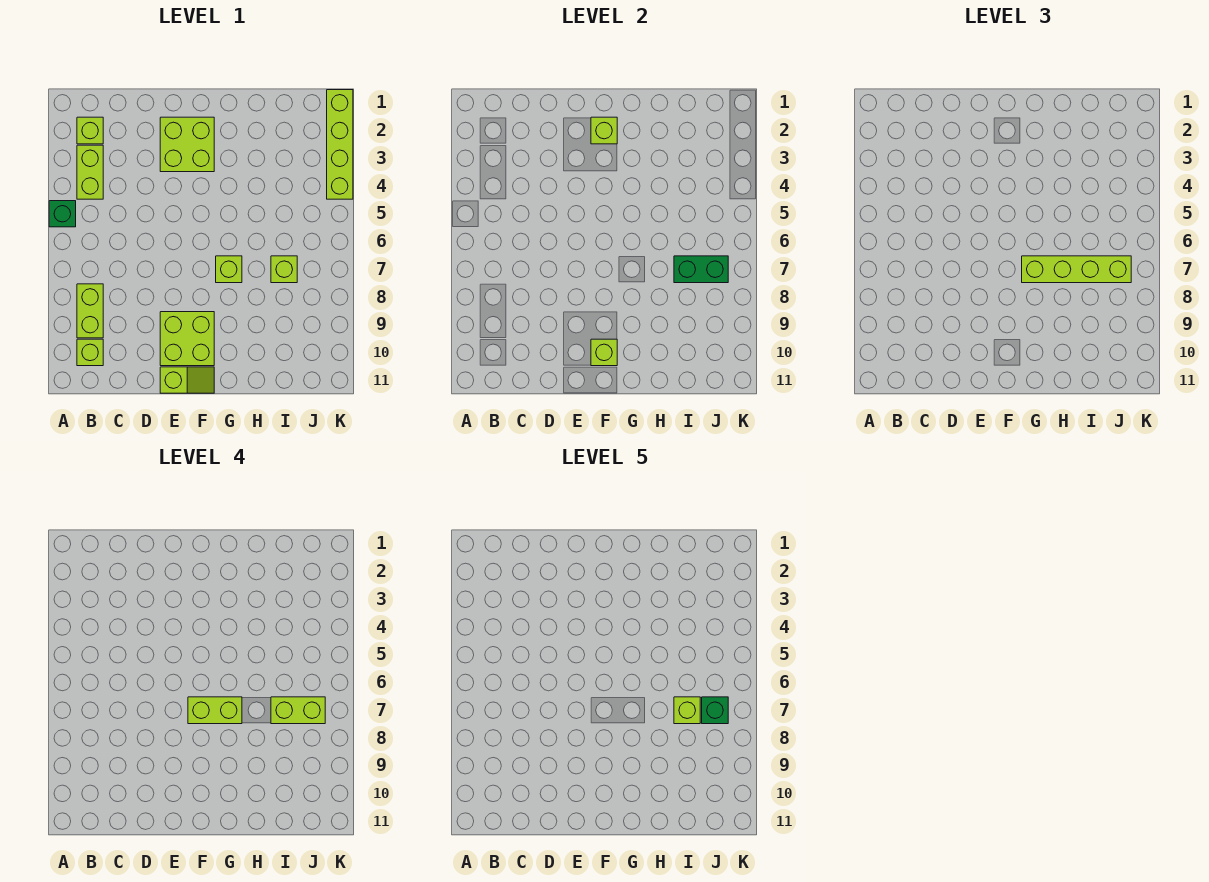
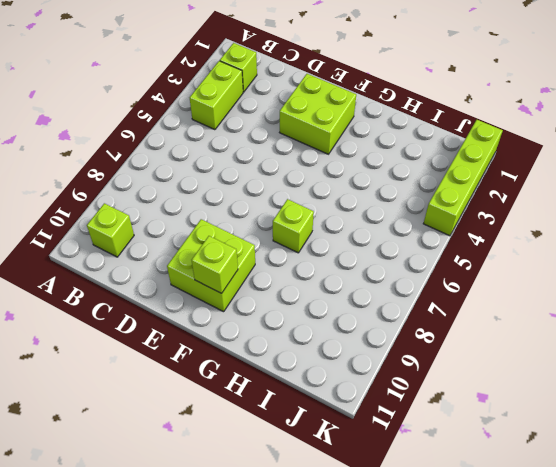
none -> green 1x1 brick [49,201,76,227]
none -> lime 1x2 brick [77,284,103,338]
none -> lime 1x2 slope [160,367,214,393]

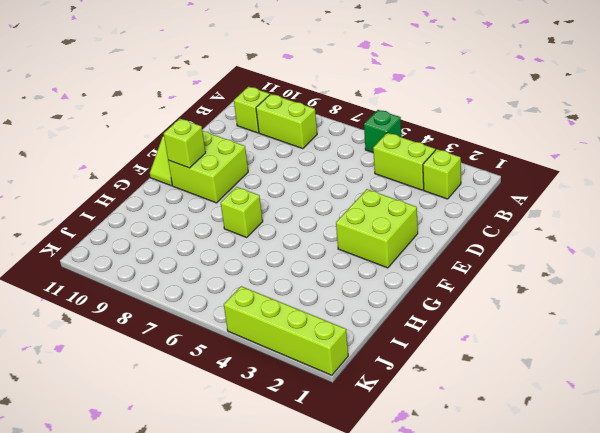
none -> lime 1x1 brick [271,256,297,283]
none -> lime 1x1 brick [591,117,617,144]
none -> green 1x2 brick [674,256,728,283]

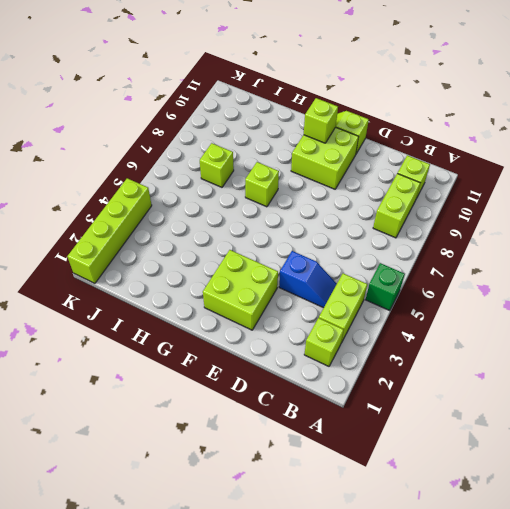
blue 1x2 slope [279,251,337,308] -> none
none -> lime 1x1 brick [591,117,617,144]
none -> green 1x2 brick [674,256,728,283]
none -> lime 1x4 brick [1022,256,1131,283]

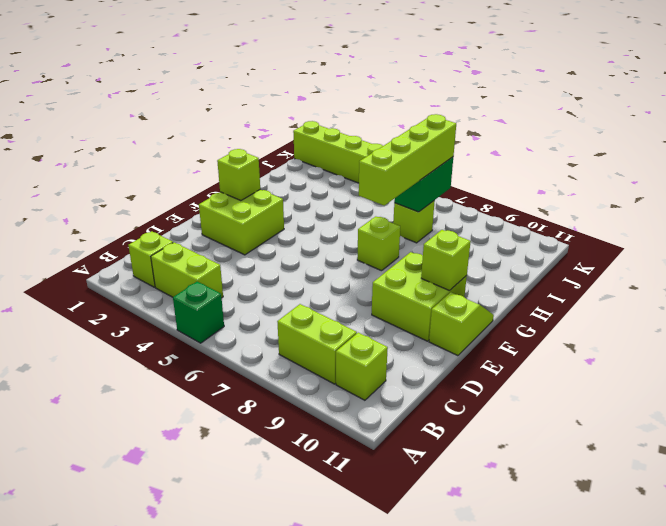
none -> lime 1x2 brick [188,697,242,724]
none -> lime 1x2 brick [271,697,325,724]
none -> lime 1x1 brick [674,697,700,724]

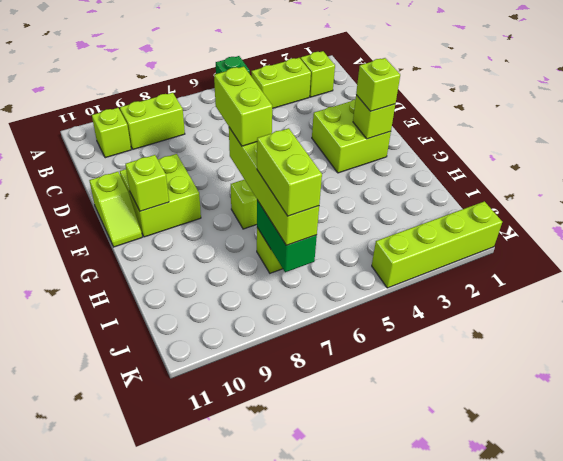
lime 1x1 brick [356,58,400,111] -> lime 1x1 brick moved to [674,697,700,724]
none -> green 1x1 brick [702,697,728,724]

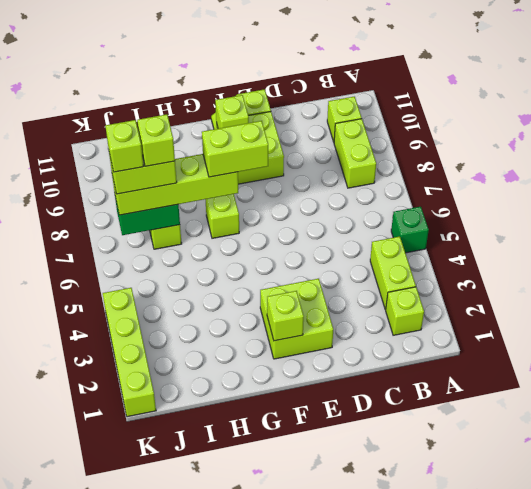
lime 1x1 brick [105,120,143,172] -> green 1x1 brick [702,697,728,724]

